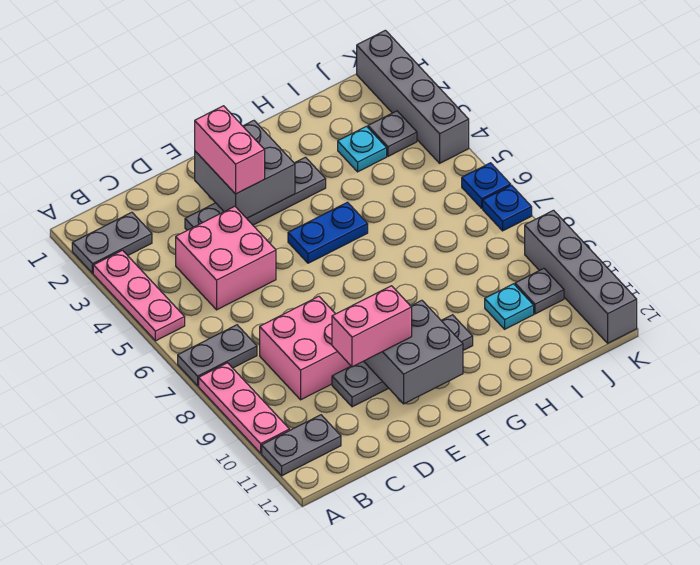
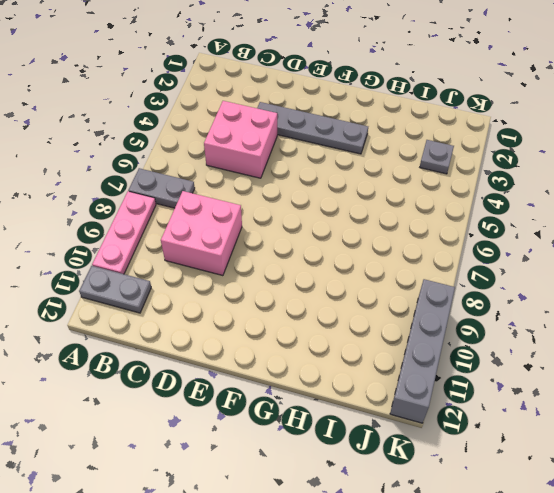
none -> grey 1x2 plate [72,212,152,273]
none -> pink 1x3 plate [93,250,185,341]
none -> grey 1x4 plate [332,315,473,407]

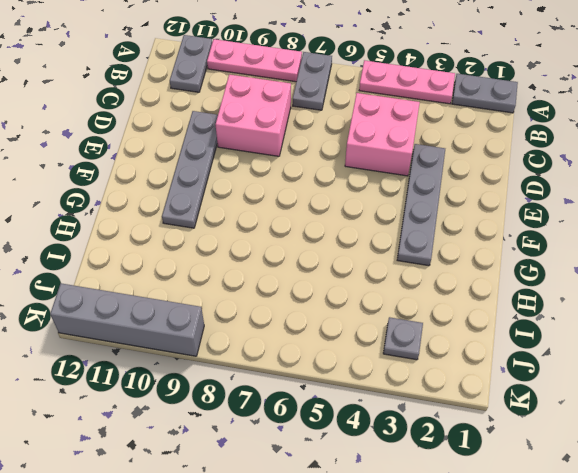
grey 1x2 plate [452,74,518,113] -> grey 1x2 plate turned to [72,212,152,273]
none -> blue 1x2 plate [288,202,368,263]
none -> cyan 1x1 plate [338,126,387,172]
none -> cyan 1x1 plate [485,284,534,329]

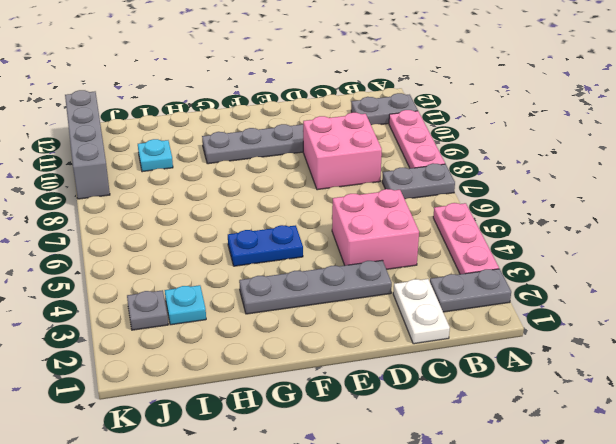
white 1x2 plate [393,279,450,344] -> none
none -> grey 1x1 plate [515,269,564,314]
none -> grey 1x4 brick [357,30,469,163]
none -> blue 1x1 plate [462,163,511,208]

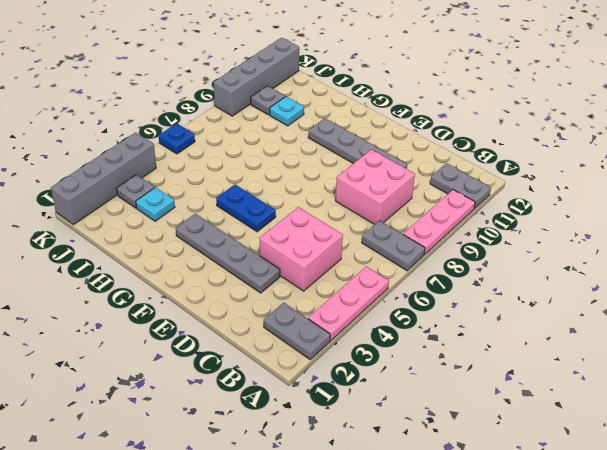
none -> blue 1x1 plate [483,185,532,231]
none -> grey 2x2 brick [195,120,295,218]
none -> grey 2x2 brick [364,300,463,404]

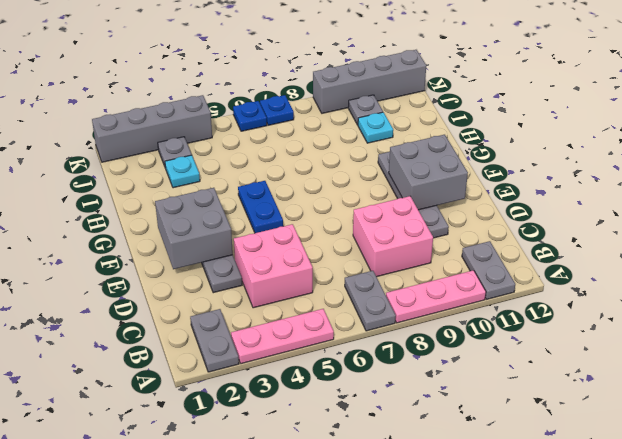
none -> pink 1x2 brick [332,286,412,367]
none -> pink 1x2 brick [195,106,265,194]

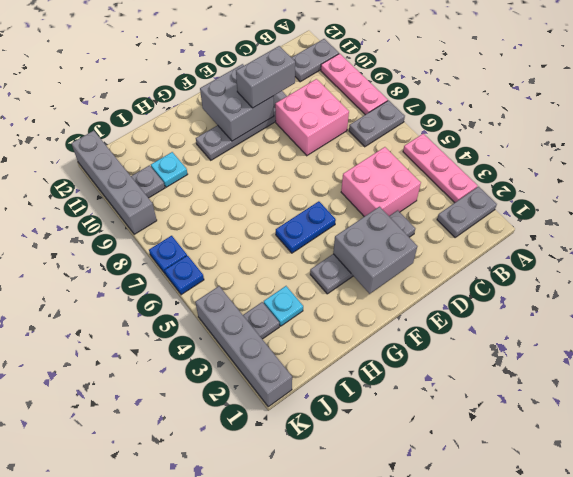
grey 1x2 brick [236,46,295,108] -> pink 1x2 brick [332,286,412,367]
none -> pink 1x2 brick [195,106,265,194]

